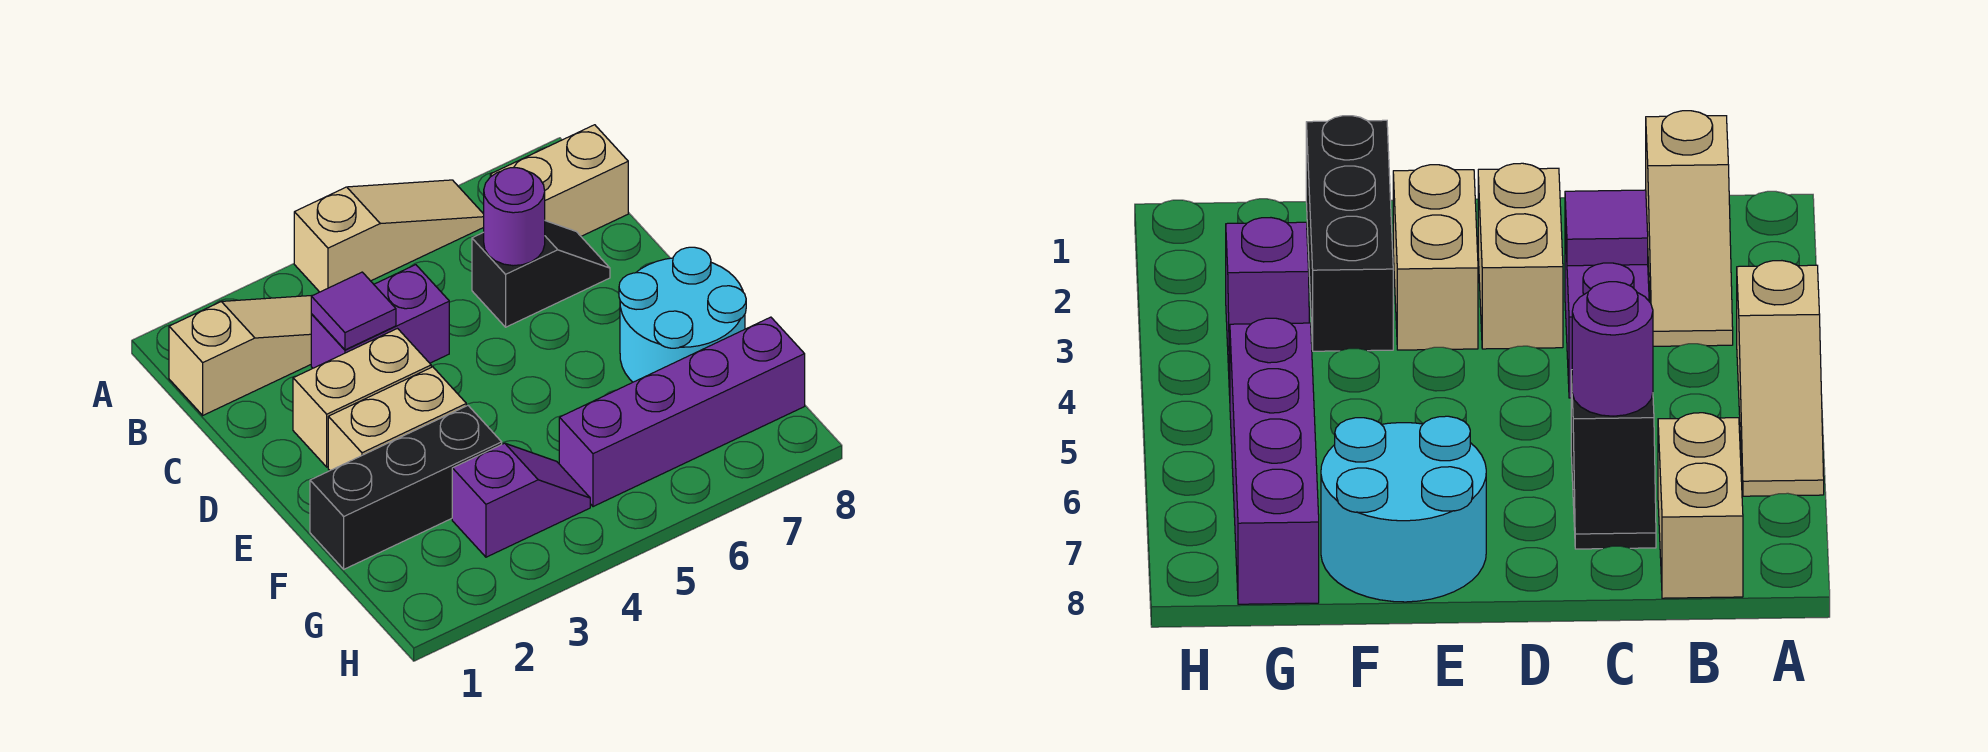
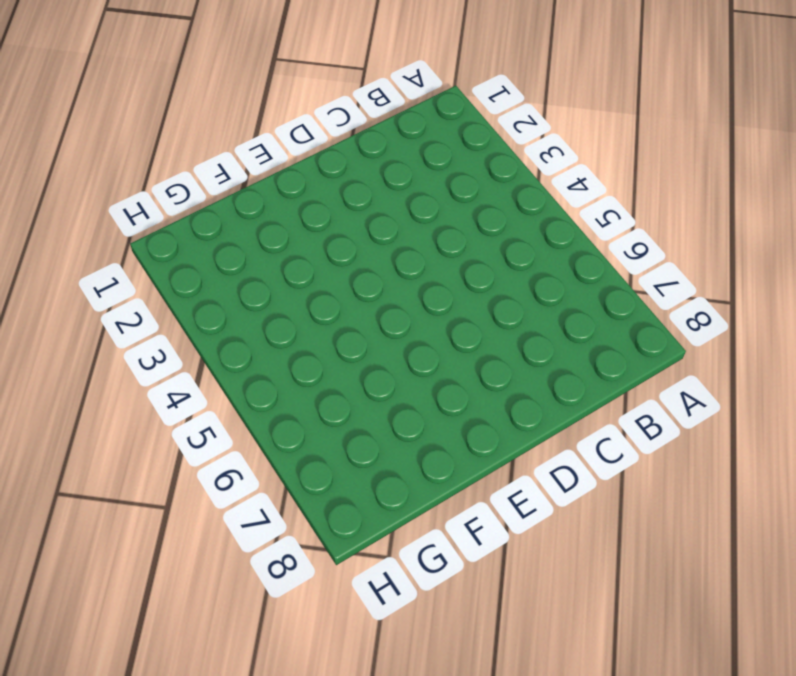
none -> tan 1x3 slope [294,180,484,292]
none -> tan 1x3 slope [169,296,311,415]
none -> tan 1x2 brick [490,125,628,236]

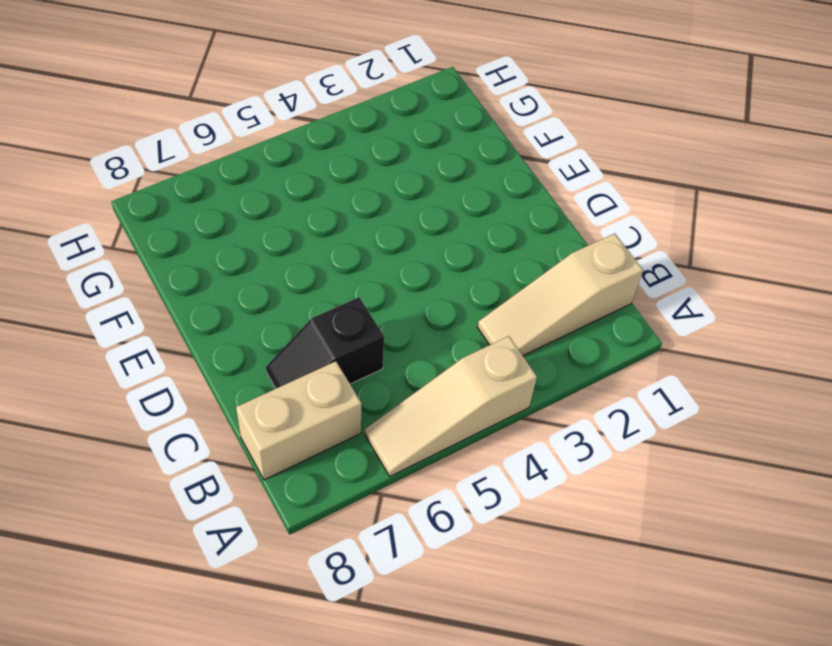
none -> purple 1x2 brick [311,265,449,368]
none -> tan 1x2 brick [293,329,431,467]
none -> tan 1x2 brick [328,367,466,470]

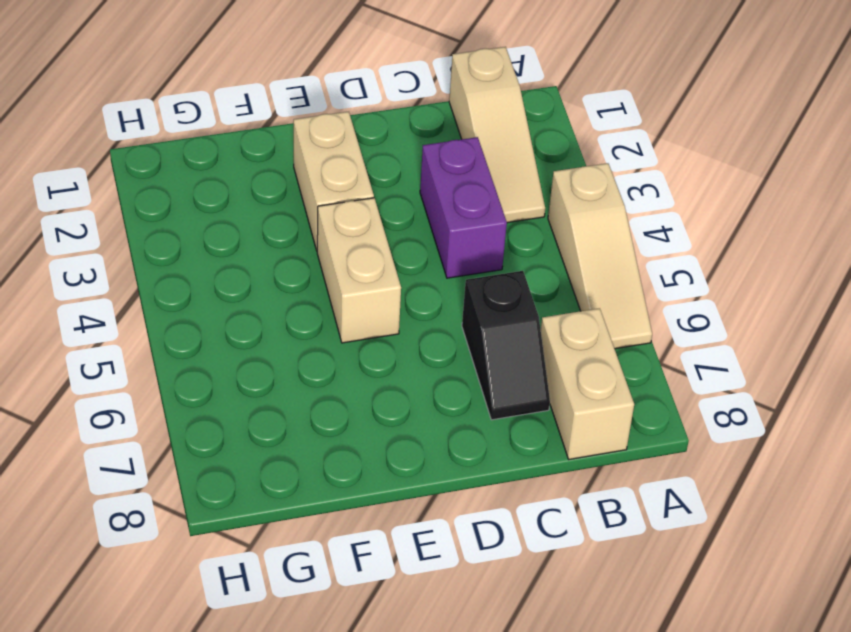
tan 1x2 brick [317,198,401,343] -> tan 1x2 brick moved to [293,329,431,467]
none -> cyan 2x2 round brick [619,247,746,382]
none -> black 1x3 brick [310,406,502,569]
none -> purple 1x2 slope [452,443,590,557]

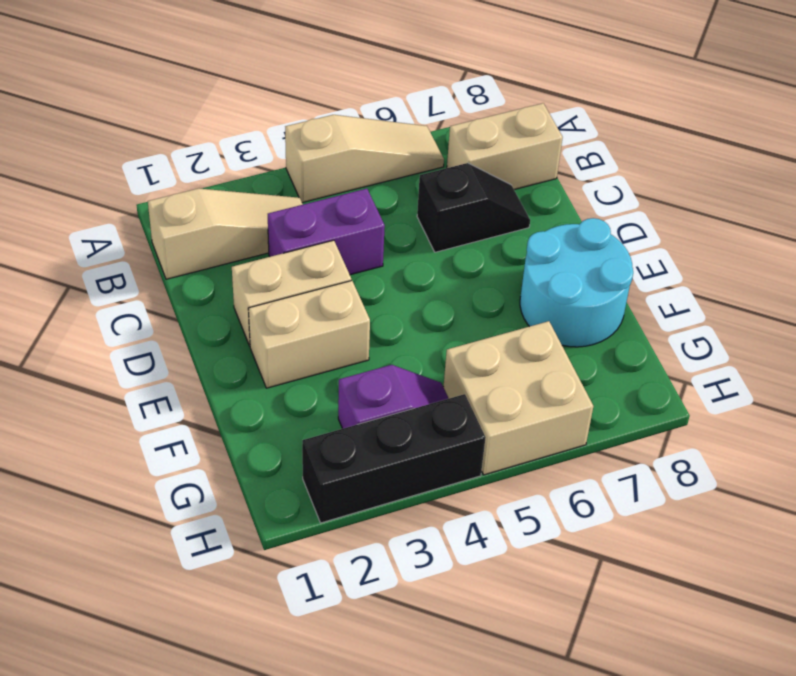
tan 2x2 brick [444,321,593,475] -> purple 1x4 brick [559,317,805,507]
black 1x3 brick [302,394,486,523] -> black 1x3 brick moved to [310,406,502,569]
none -> purple 1x1 tile [311,272,396,350]
none -> purple 1x1 round brick [484,168,545,266]

